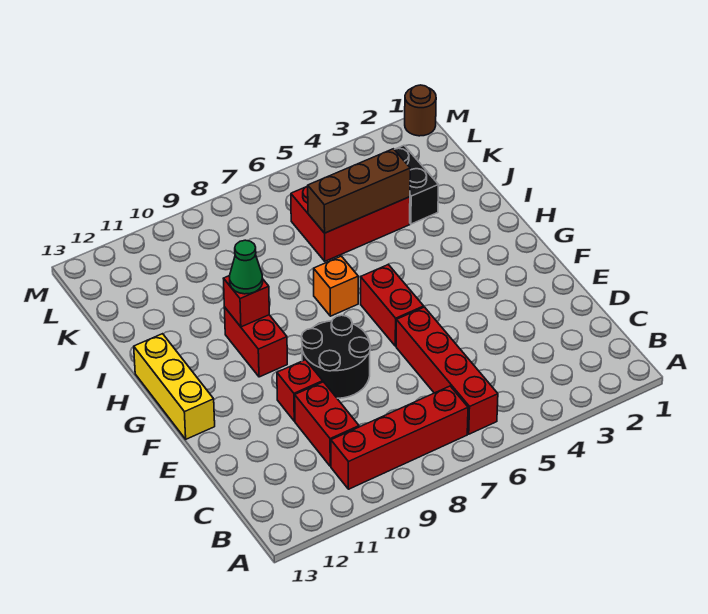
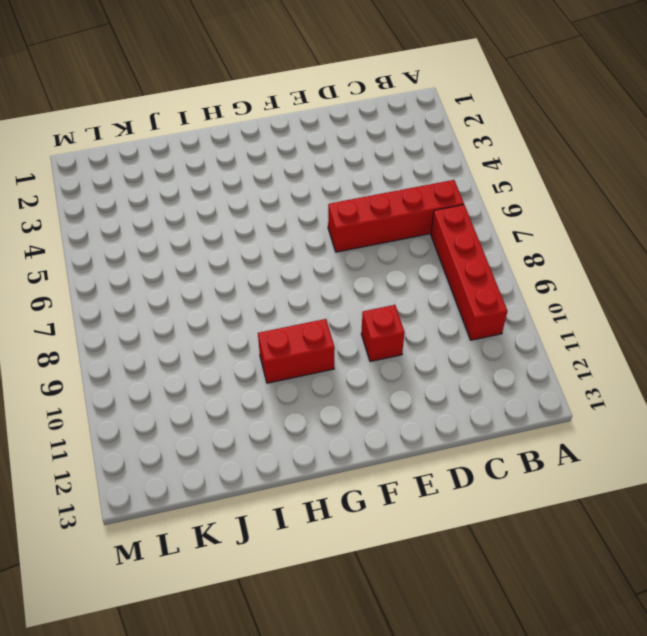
none -> red 1x2 brick [295,382,359,466]
none -> black 2x2 round brick [302,315,370,398]
none -> red 1x2 brick [361,265,424,346]

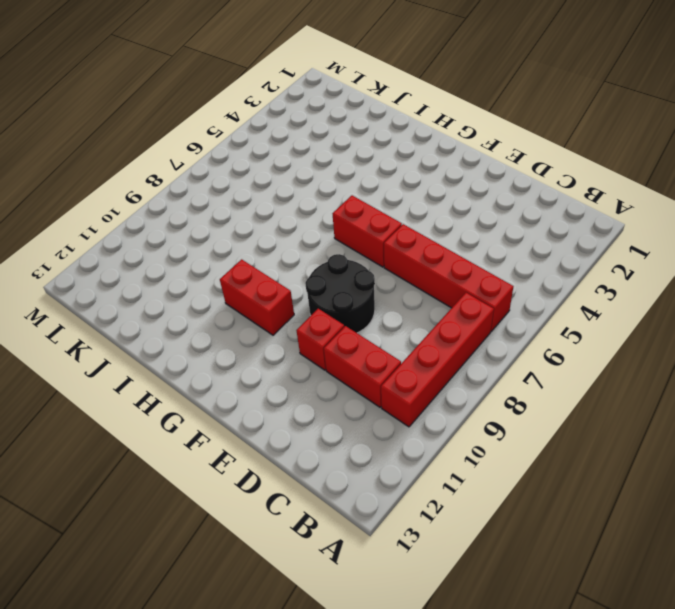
none -> yellow 1x3 brick [134,334,215,439]
none -> orange 1x1 brick [314,256,358,316]
none -> black 1x2 brick [394,145,439,224]

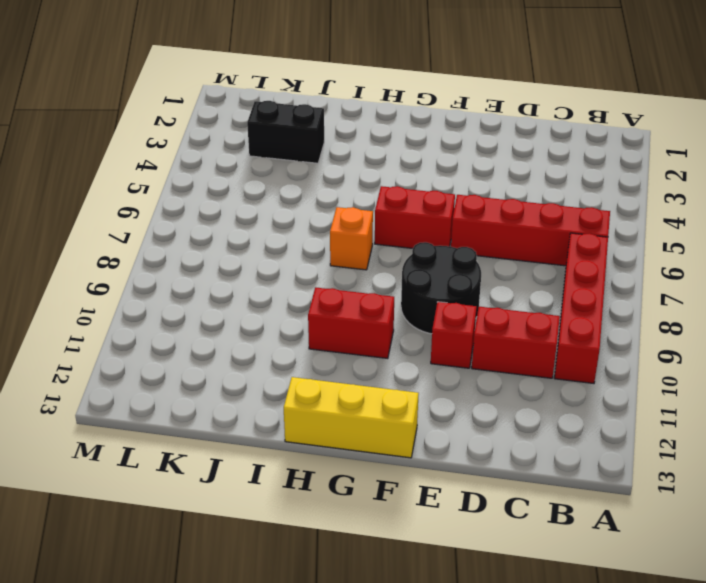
none -> red 2x3 brick [291,186,410,261]
none -> brown 1x1 round brick [405,85,436,136]
none -> red 1x1 brick [223,276,269,327]

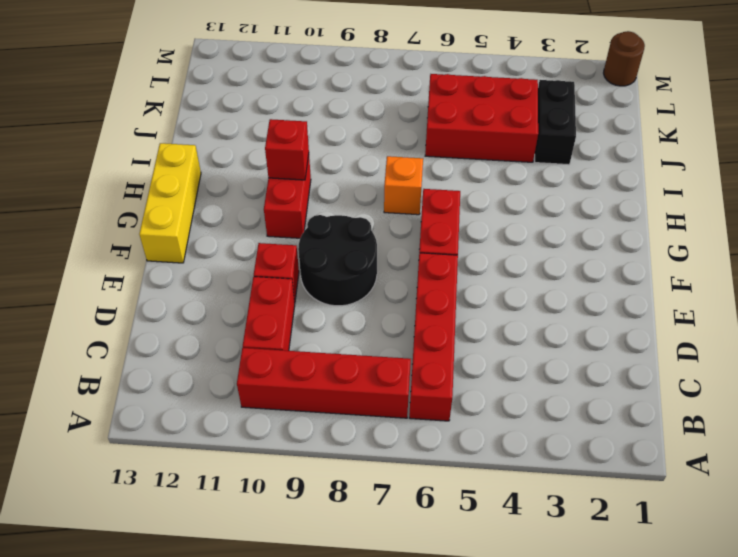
none -> brown 1x3 brick [308,149,410,233]
none -> green 1x1 cone [229,240,263,294]

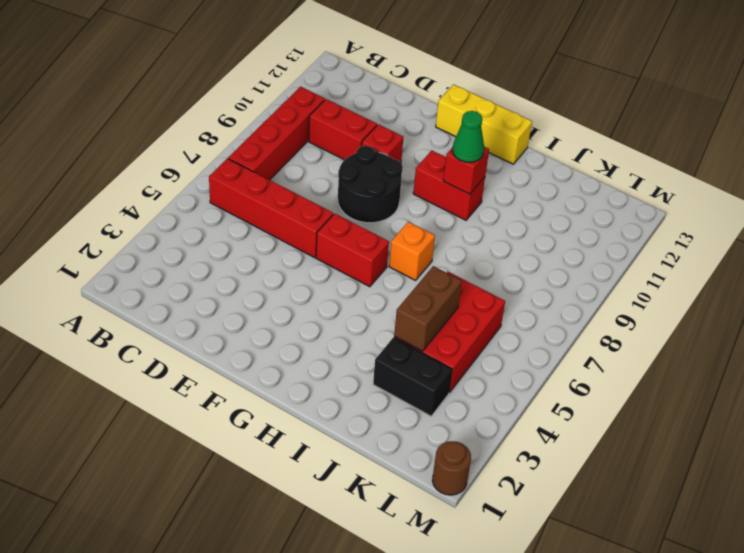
brown 1x2 brick [394,266,462,351] -> brown 1x3 brick [308,149,410,233]

